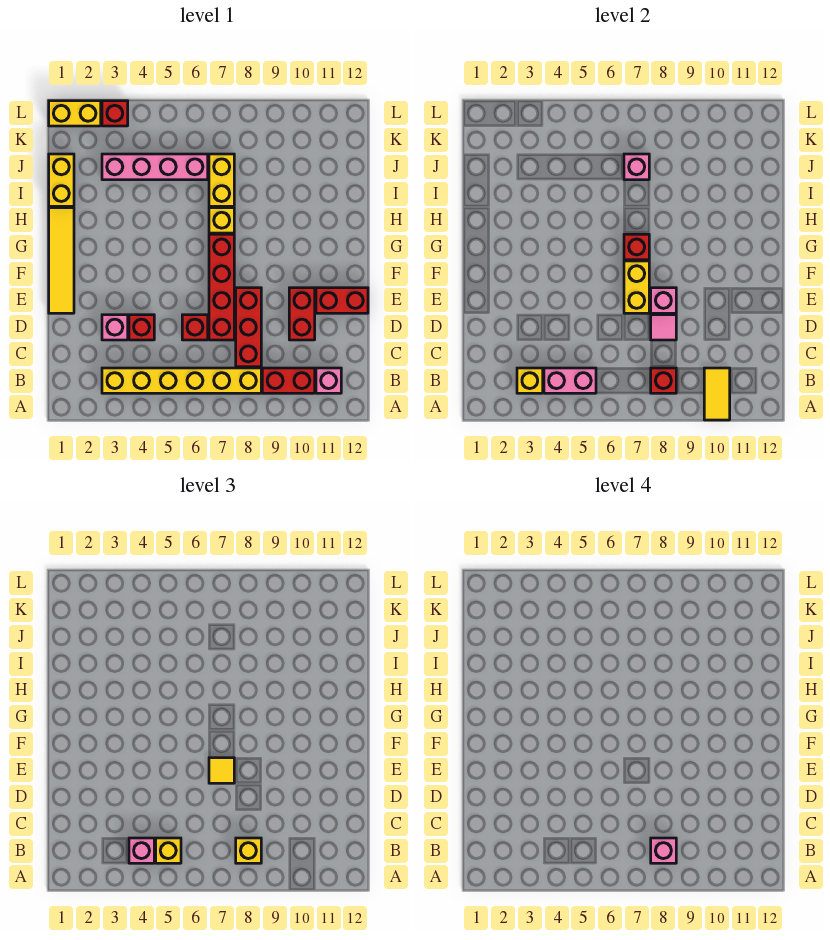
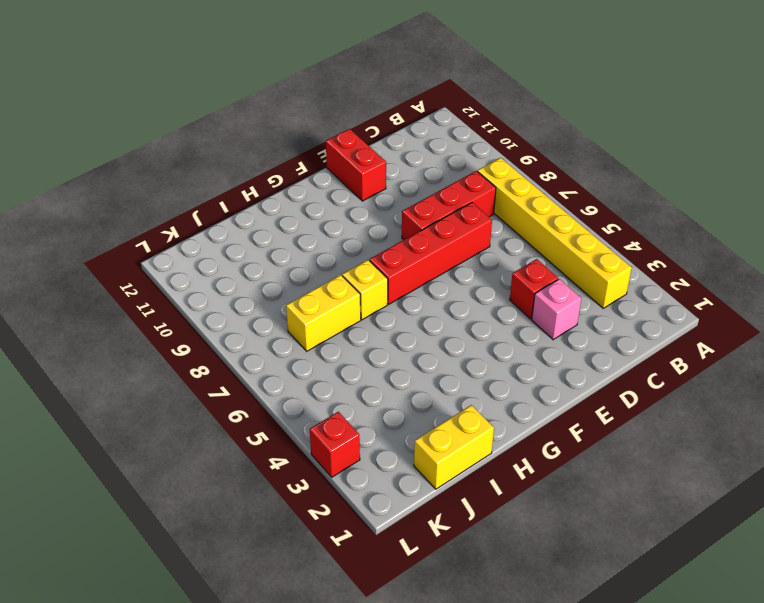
none -> red 1x2 brick [262,368,315,393]
none -> pink 1x1 brick [316,368,341,393]
none -> red 1x1 brick [182,315,208,340]
none -> red 1x2 brick [289,288,315,340]

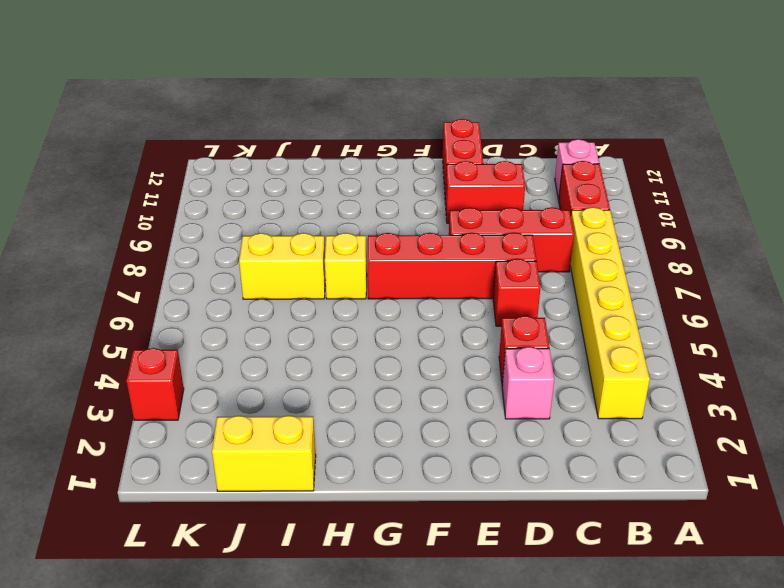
none -> yellow 1x4 tile [49,208,74,313]
none -> pink 1x4 brick [102,154,208,180]
none -> yellow 1x2 brick [49,101,101,126]
none -> yellow 1x2 tile [704,368,730,420]

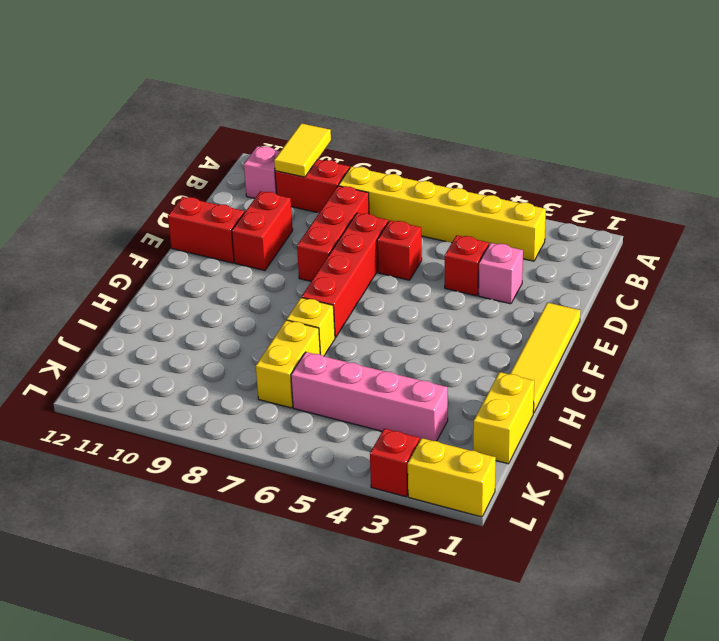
none -> yellow 1x1 brick [517,368,543,393]
none -> pink 1x2 brick [544,368,596,393]
none -> red 1x1 brick [651,368,676,393]
none -> pink 1x1 tile [651,315,676,340]

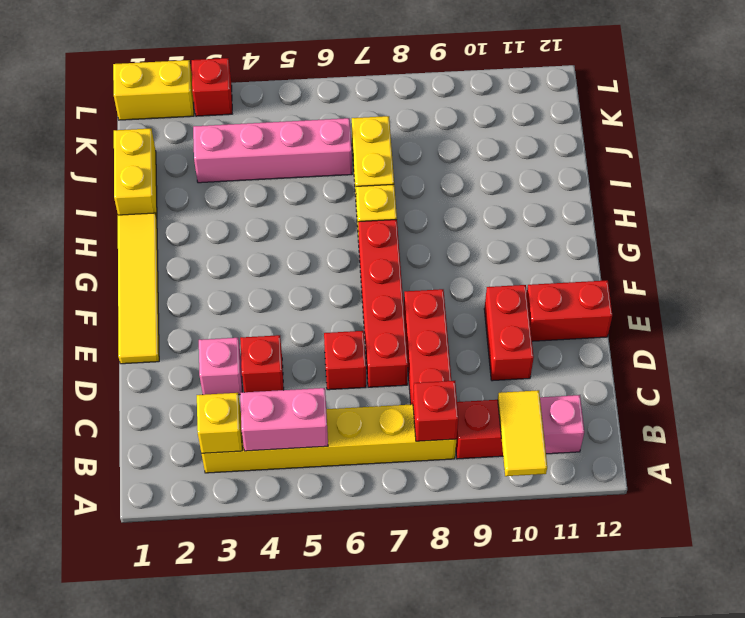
none -> pink 1x1 tile [651,315,676,340]
none -> yellow 1x2 brick [624,261,649,313]
none -> pink 1x1 brick [651,288,676,313]
none -> red 1x1 brick [624,234,649,260]

